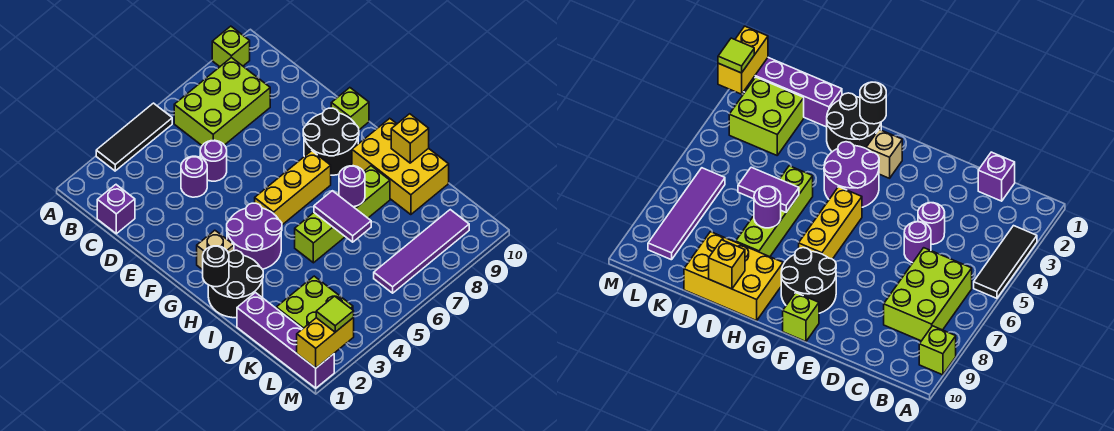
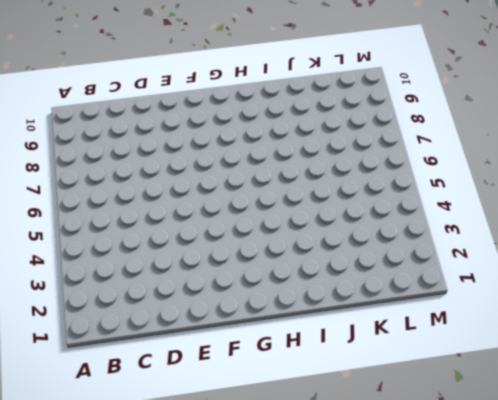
none -> black 1x3 tile [96,103,172,171]
none -> lime 1x1 brick [212,26,250,67]
none -> lime 2x3 brick [174,57,270,145]

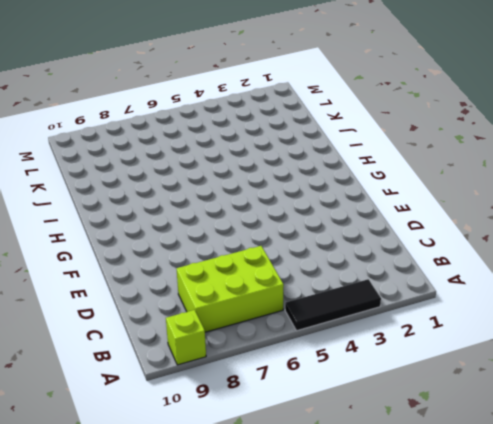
none -> purple 1x1 brick [97,185,135,234]
none -> purple 1x1 round brick [181,156,207,197]
none -> purple 1x1 round brick [200,140,227,181]

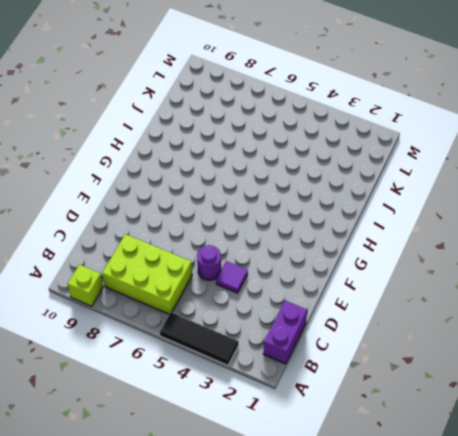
purple 1x2 brick [263,301,307,364] -> purple 1x1 brick [97,185,135,234]
purple 1x1 tile [216,261,248,293] -> purple 1x1 round brick [181,156,207,197]
none -> black 2x2 round brick [303,108,359,175]
none -> lime 1x1 brick [331,88,369,130]
none -> tan 1x1 brick [197,230,234,270]

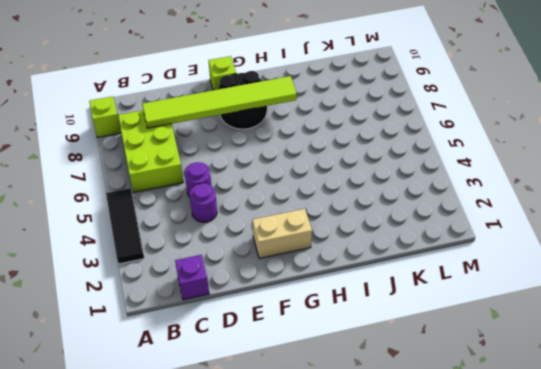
lime 1x6 tile [142,76,297,128] -> none
tan 1x2 brick [253,209,312,259] -> tan 1x1 brick [197,230,234,270]
none -> purple 2x2 round brick [227,203,282,269]
none -> yellow 1x3 brick [255,151,331,225]
none -> black 2x2 round brick [208,250,263,318]

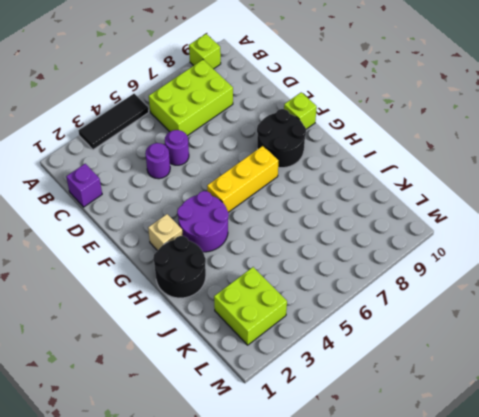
none -> yellow 2x3 brick [352,118,449,215]
none -> lime 1x4 brick [295,166,390,263]
none -> purple 1x4 brick [237,293,334,388]

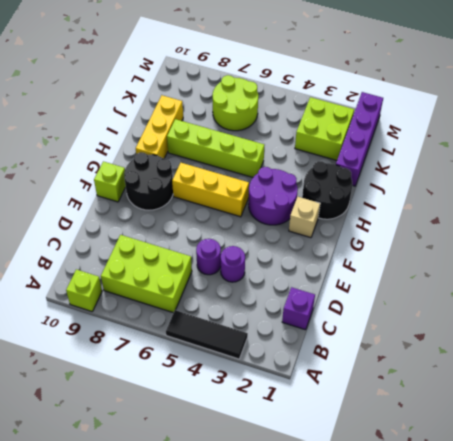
yellow 1x3 brick [136,95,183,158] -> yellow 2x3 brick [352,118,449,215]
lime 2x2 round brick [213,75,258,131] -> purple 1x4 tile [374,210,469,293]
none -> black 1x1 round brick [203,246,229,287]
none -> purple 1x2 tile [314,191,371,242]
none -> purple 1x1 round brick [339,166,365,207]

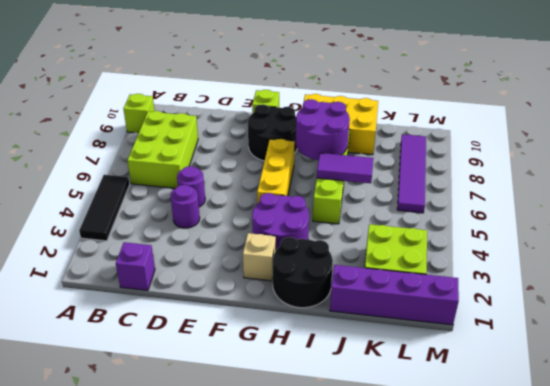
purple 2x2 round brick [296,99,350,160] -> purple 1x1 round brick [339,166,365,207]
none -> black 1x1 round brick [203,246,229,287]
none -> yellow 1x1 brick [391,114,429,163]
none -> yellow 1x2 brick [297,317,354,368]

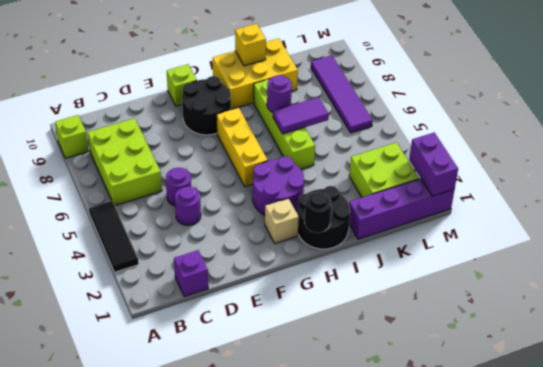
purple 1x2 brick [409,132,458,196] -> yellow 1x2 brick [297,317,354,368]
none -> lime 1x1 tile [316,296,354,332]

